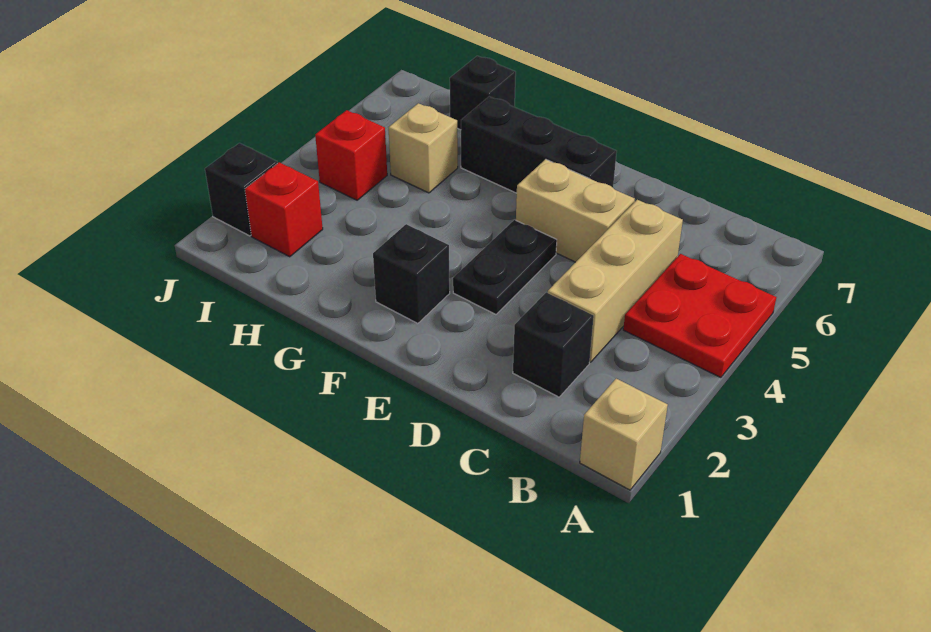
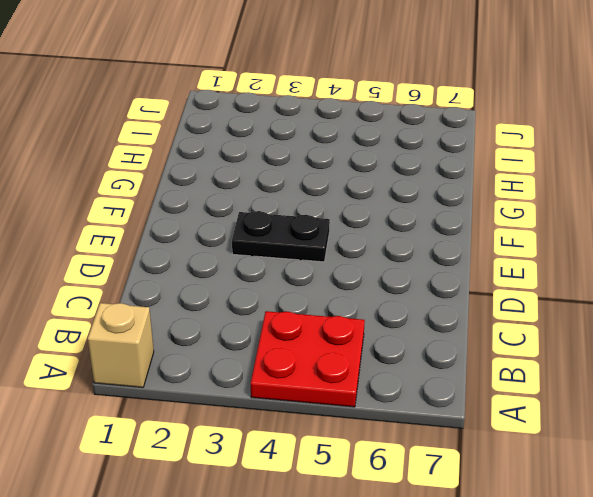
none -> black 1x1 brick [513,292,594,397]
none -> tan 1x3 brick [548,200,683,362]
none -> tan 1x2 brick [516,159,635,262]

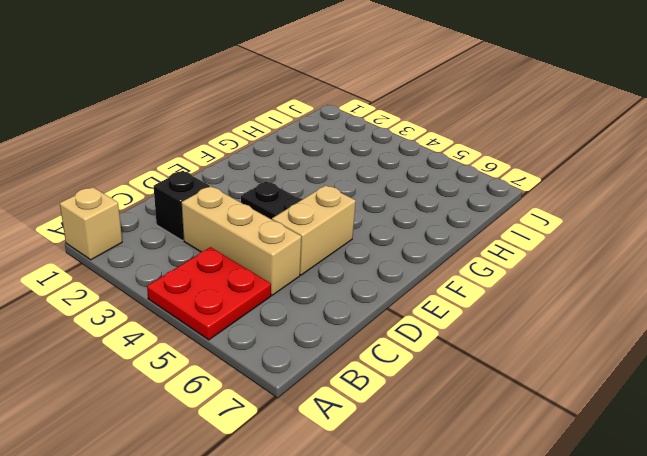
none -> black 1x3 brick [461,96,617,193]
none -> black 1x1 brick [373,224,450,324]
none -> tan 1x1 brick [388,103,458,193]

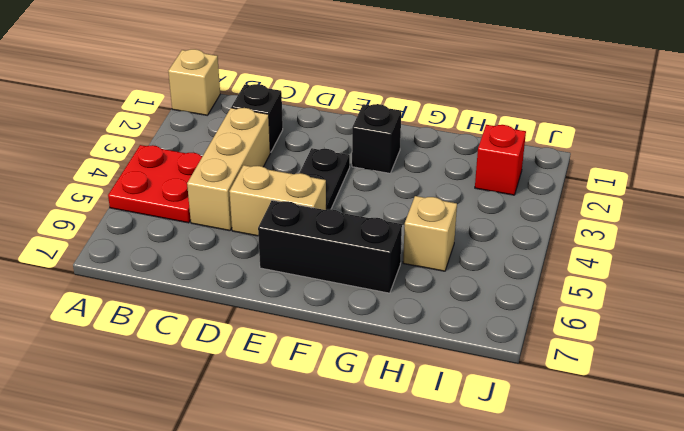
none -> black 1x1 brick [450,56,516,130]
none -> red 1x1 brick [315,110,387,200]
none -> black 1x1 brick [205,143,277,236]

